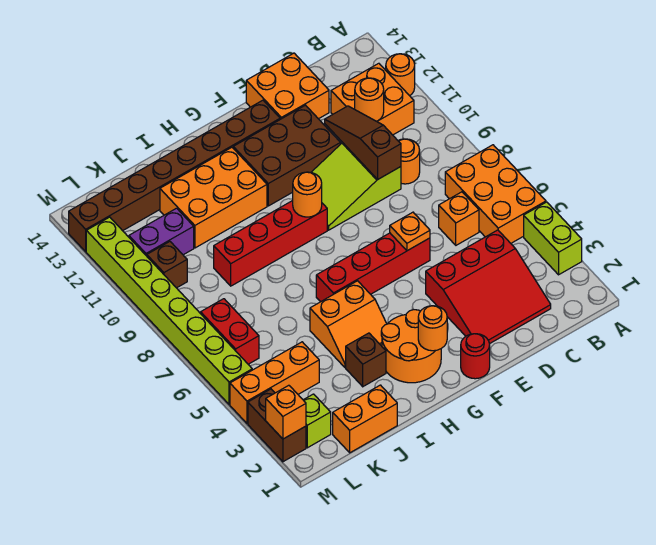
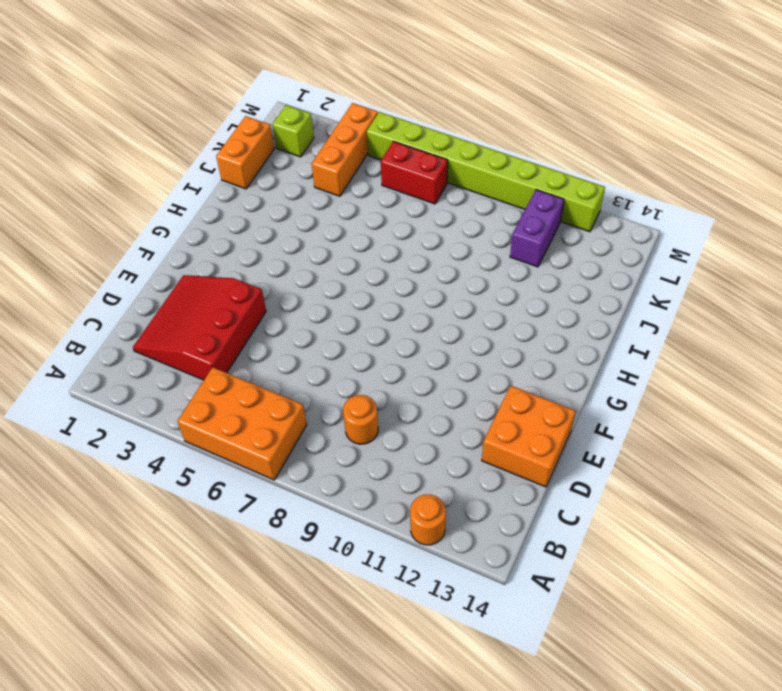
none -> lime 1x2 brick [524,202,582,275]
none -> orange 2x2 brick [331,63,414,135]
none -> orange 1x1 brick [439,192,479,245]
none -> lime 2x3 slope [311,143,401,230]

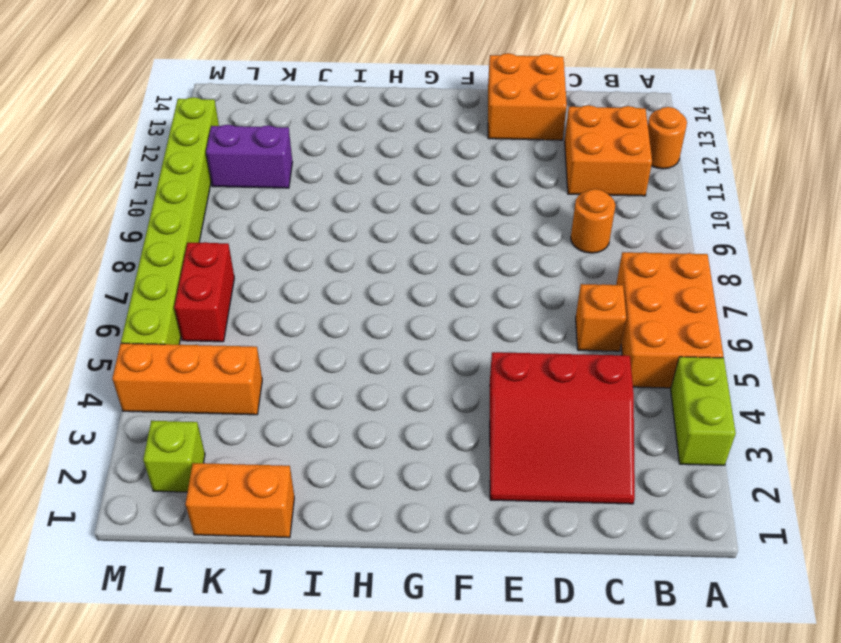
none -> lime 2x3 slope [311,143,401,230]
none -> red 1x4 brick [316,233,430,302]
none -> brown 2x3 brick [233,105,341,206]
none -> red 1x1 round brick [461,334,490,379]

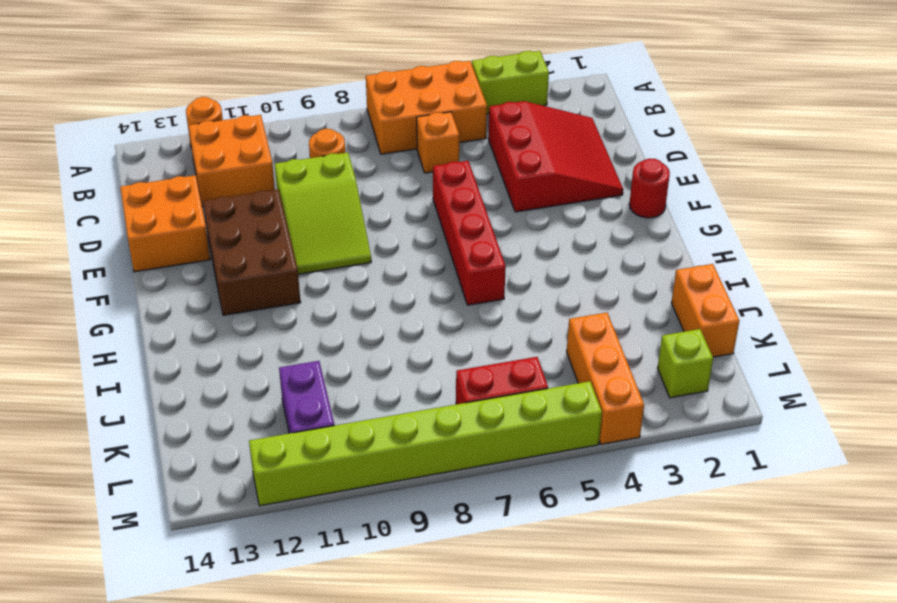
none -> brown 1x8 brick [69,100,280,252]
none -> orange 2x2 round brick [381,310,441,383]
none -> red 1x4 brick [214,201,327,286]
none -> orange 2x2 slope [310,281,387,367]

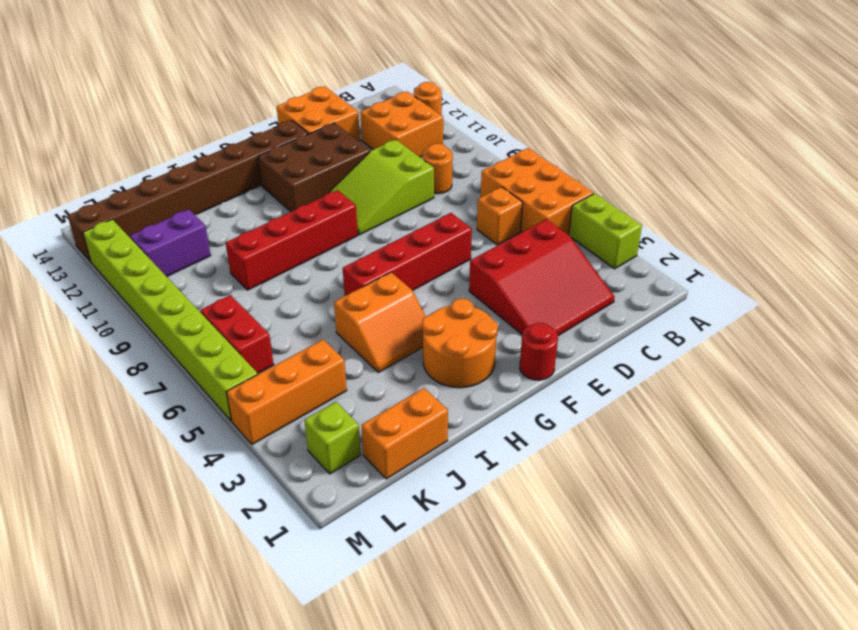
none -> orange 2x3 brick [160,147,267,248]
none -> brown 1x1 brick [346,333,386,387]
none -> brown 1x1 brick [147,242,187,288]
none -> brown 1x2 brick [248,389,306,462]

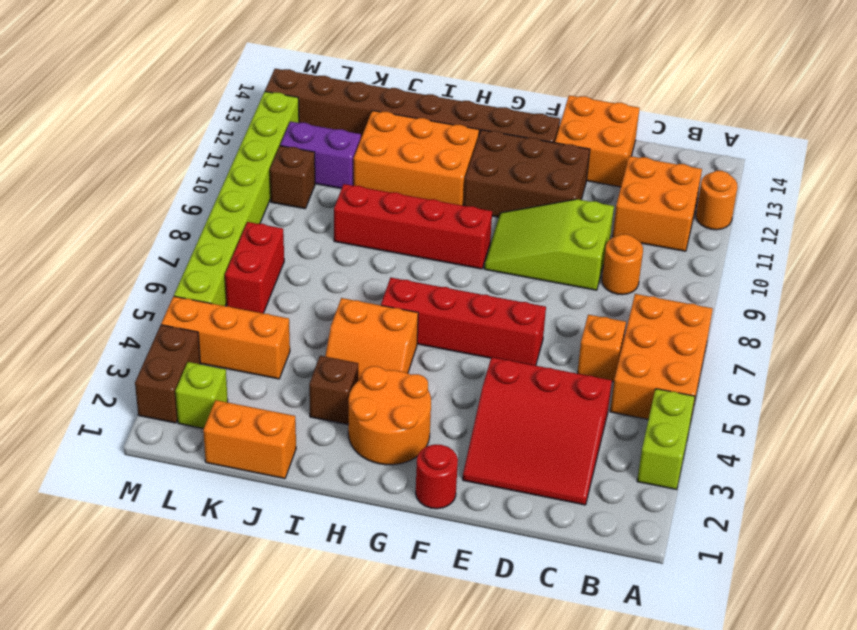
none -> orange 1x1 round brick [355,78,384,121]
none -> brown 1x3 slope [325,106,401,180]
none -> orange 1x1 plate [390,212,430,251]
none -> orange 1x1 round brick [418,306,447,351]

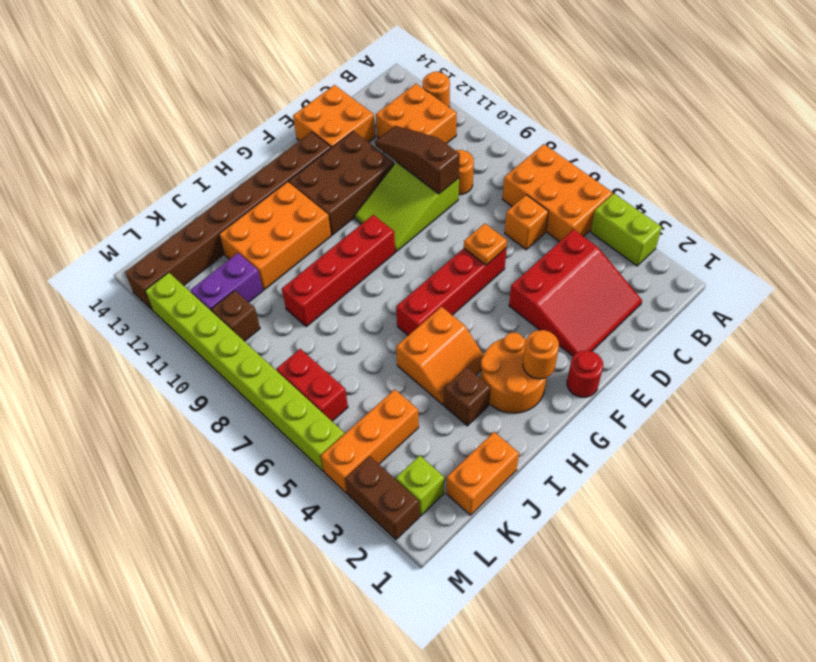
none -> orange 1x1 round brick [355,78,384,121]
none -> orange 1x1 round brick [293,172,322,217]
none -> orange 1x1 brick [266,385,306,439]

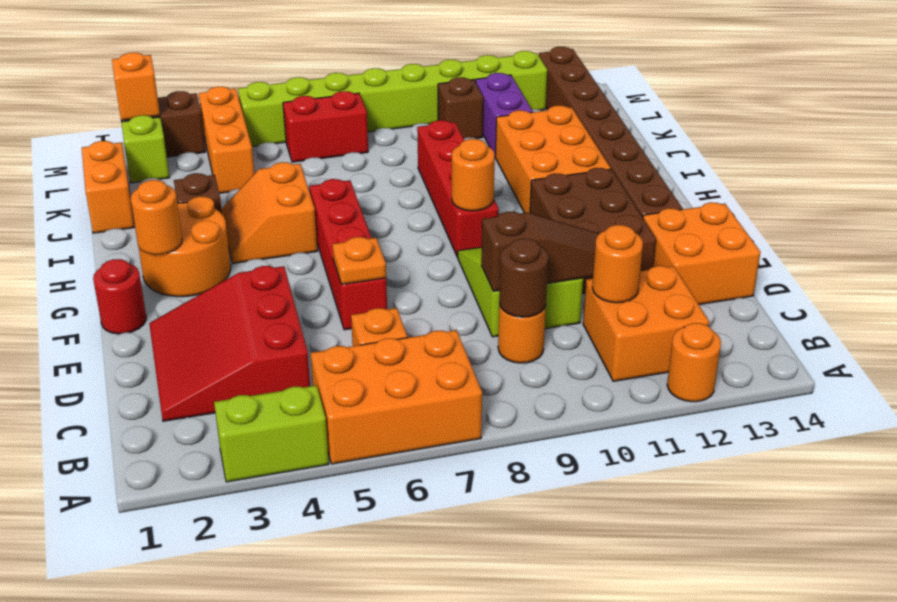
brown 1x1 round brick [499,239,548,317] -> none

